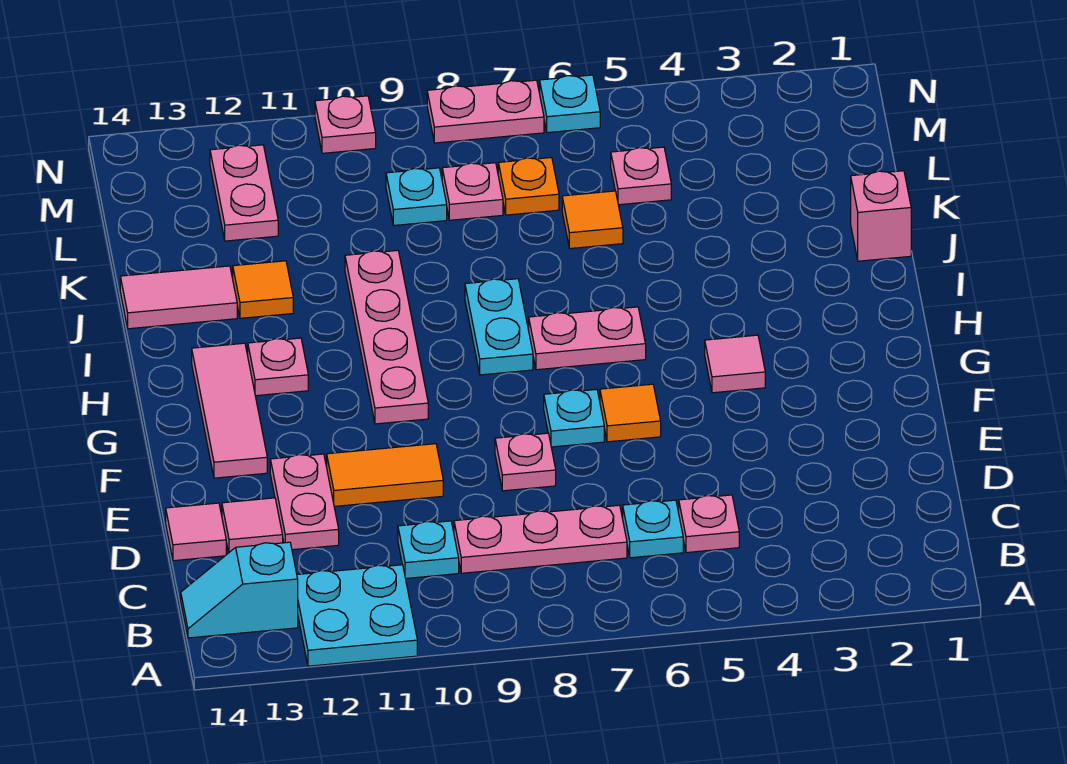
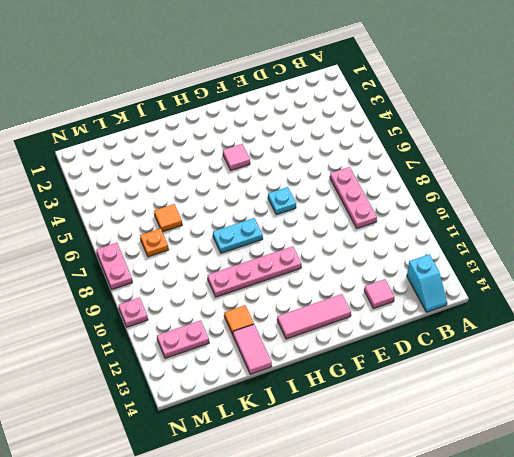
none -> cyan 2x2 plate [297,565,417,666]
none -> pink 1x1 plate [679,495,739,553]
none -> cyan 1x1 plate [623,500,683,558]
none -> cyan 1x1 plate [398,521,459,579]

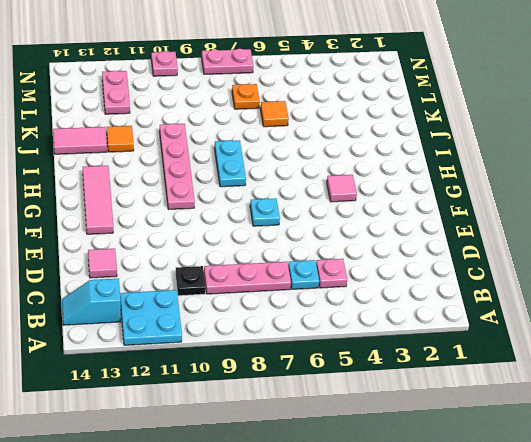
black 1x1 plate [176,266,206,296] -> cyan 1x1 plate [398,521,459,579]
none -> pink 1x2 plate [270,454,339,550]
none -> pink 1x1 tile [166,503,226,561]
none -> pink 1x1 plate [495,433,556,491]
none -> orange 1x2 tile [327,444,443,506]

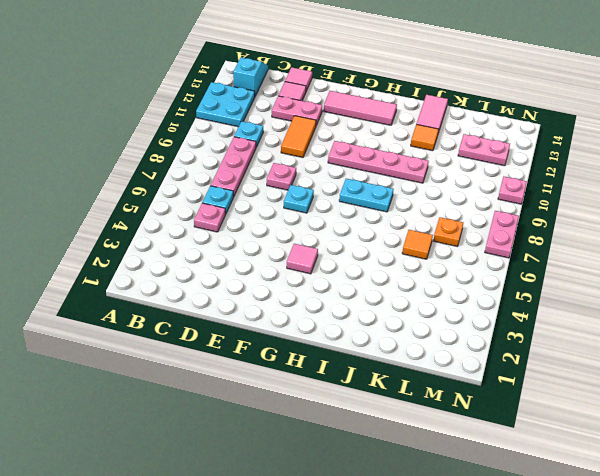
none -> orange 1x1 tile [600,384,661,442]
none -> pink 1x2 plate [529,307,646,370]
none -> pink 1x1 plate [248,338,308,396]
none -> pink 1x1 brick [851,171,911,261]

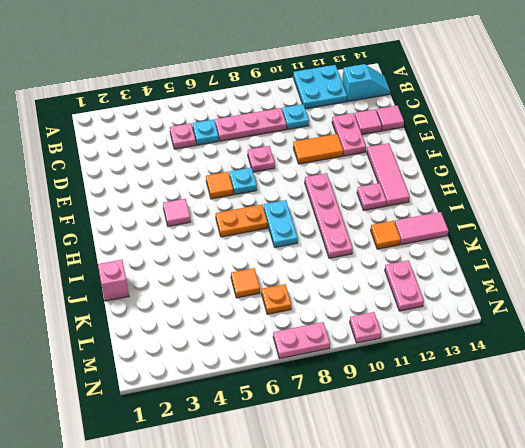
orange 1x2 plate [216,205,268,237] -> pink 1x2 plate [529,307,646,370]
none -> pink 1x1 plate [611,147,671,205]
none -> pink 1x1 plate [442,163,503,220]
none -> cyan 1x1 plate [386,168,447,225]
none -> cyan 1x1 plate [540,75,600,133]

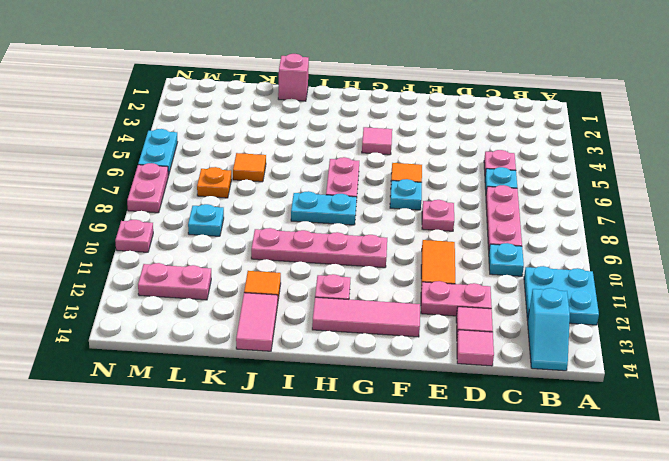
cyan 1x2 plate [138,129,177,176] -> cyan 1x1 plate [540,75,600,133]
none -> pink 1x1 plate [611,147,671,205]
none -> pink 1x1 plate [442,163,503,220]

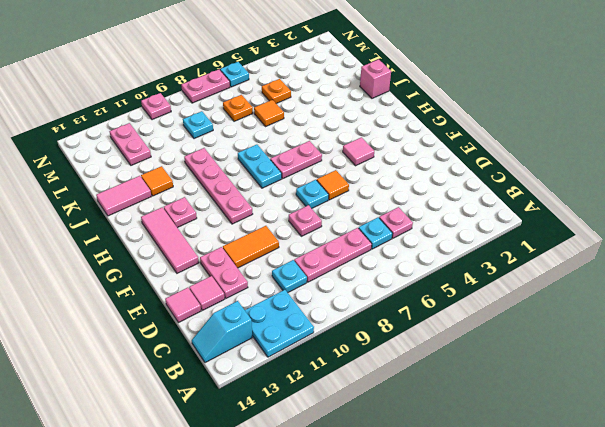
orange 1x1 plate [262,79,291,103] -> pink 1x1 plate [611,147,671,205]
none -> pink 1x1 plate [442,163,503,220]

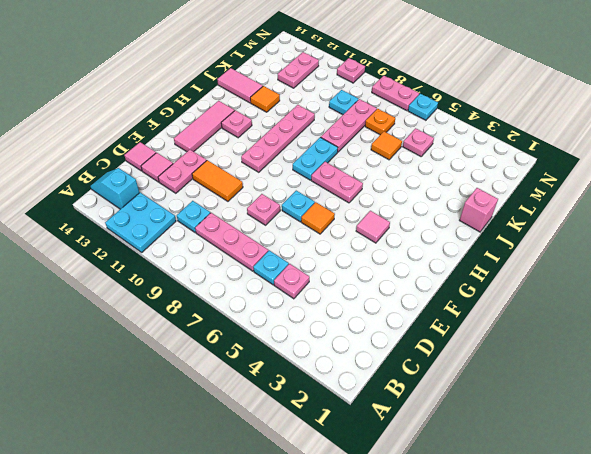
pink 1x3 plate [321,99,377,152] -> pink 1x1 plate [442,163,503,220]

